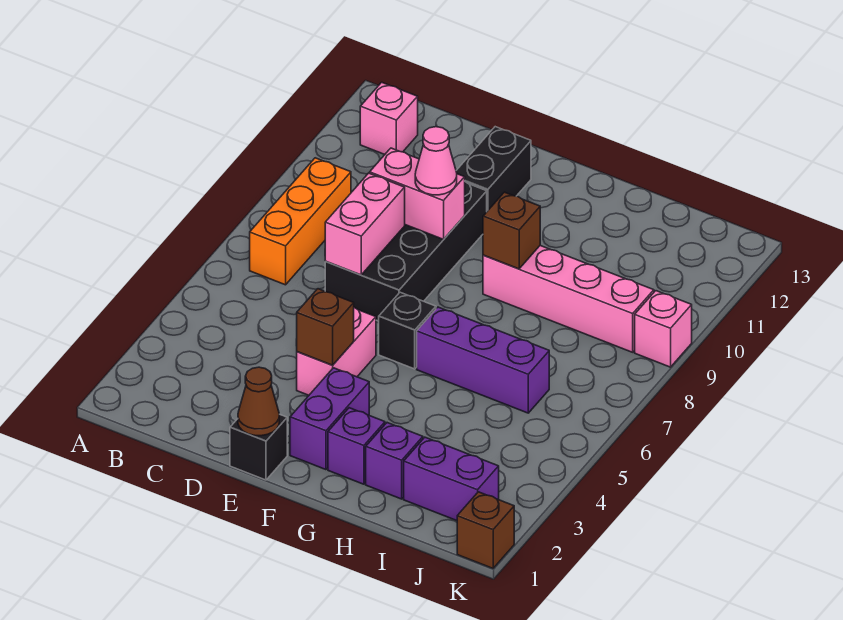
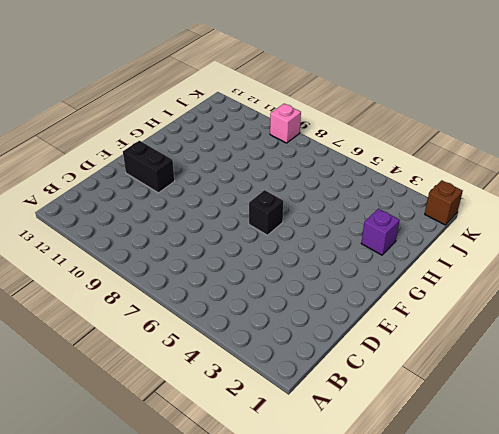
none -> orange 1x3 brick [250,158,351,285]
none -> pink 1x1 brick [360,82,418,154]
none -> black 2x4 brick [325,182,487,321]

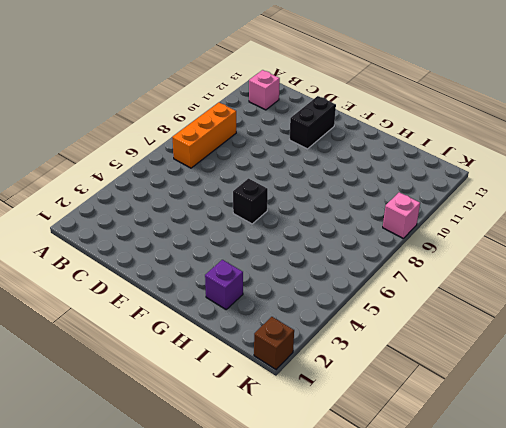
none -> black 2x4 brick [325,182,487,321]
none -> black 1x1 brick [230,414,287,480]
none -> pink 1x2 brick [297,307,376,395]

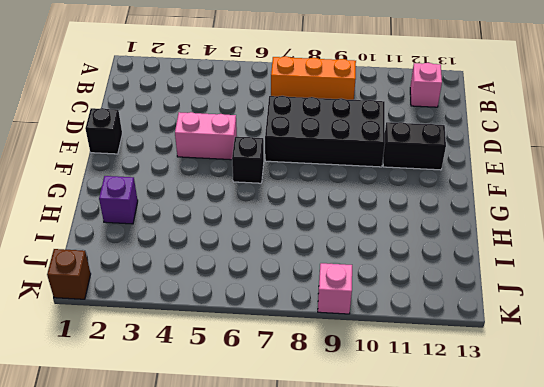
none -> purple 1x2 brick [290,368,369,470]
none -> purple 1x1 brick [328,408,385,484]
none -> purple 1x3 brick [417,307,549,413]

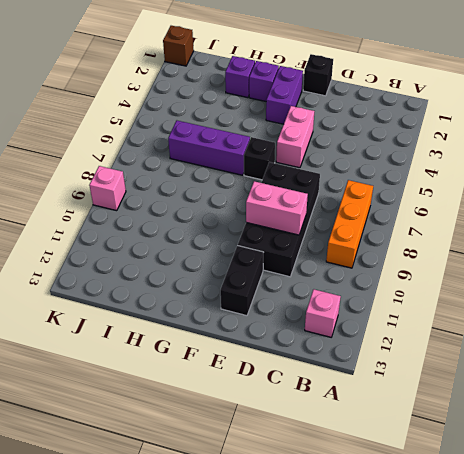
none -> pink 1x4 brick [483,246,654,352]
none -> purple 1x2 brick [404,437,499,521]
none -> pink 1x2 brick [325,173,405,275]

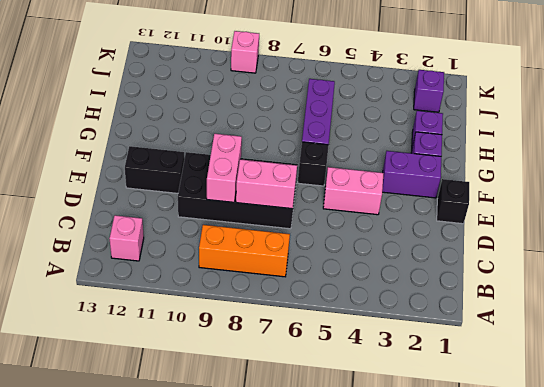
purple 1x1 brick [414,70,444,112] -> purple 1x2 brick [404,437,499,521]
none -> pink 1x4 brick [483,246,654,352]
none -> brown 1x1 brick [457,492,514,568]
none -> brown 1x1 cone [238,367,279,436]

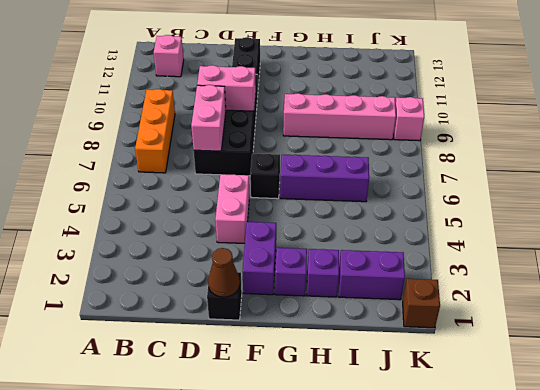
none -> brown 1x1 brick [296,289,354,365]
none -> brown 1x1 brick [483,192,540,269]
none -> pink 1x1 cone [415,127,457,195]

